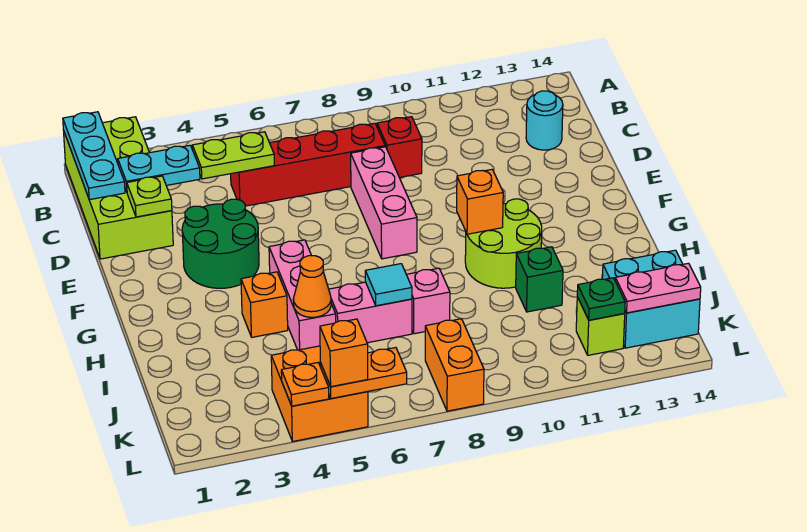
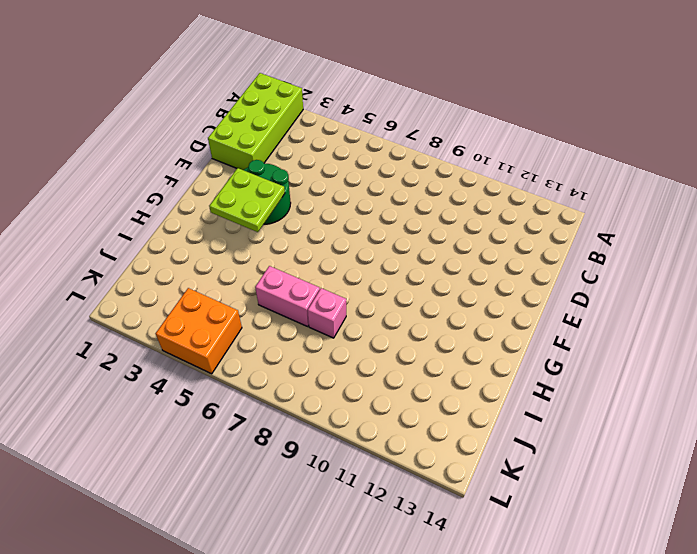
lime 2x2 plate [209,168,285,232] -> none
none -> red 1x4 brick [231,123,385,206]
none -> red 1x1 brick [377,117,422,178]
none -> cyan 1x1 round brick [526,91,563,150]

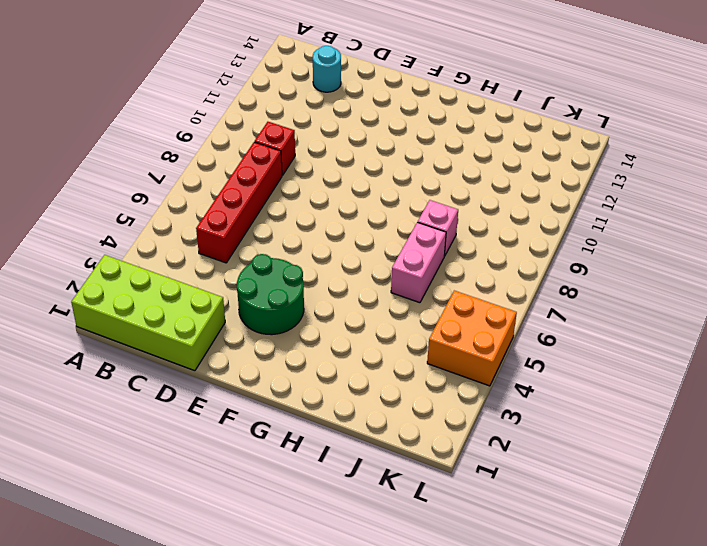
none -> pink 1x3 brick [351,147,417,259]
none -> pink 1x3 brick [269,240,336,350]
none -> lime 2x2 round brick [465,199,542,288]

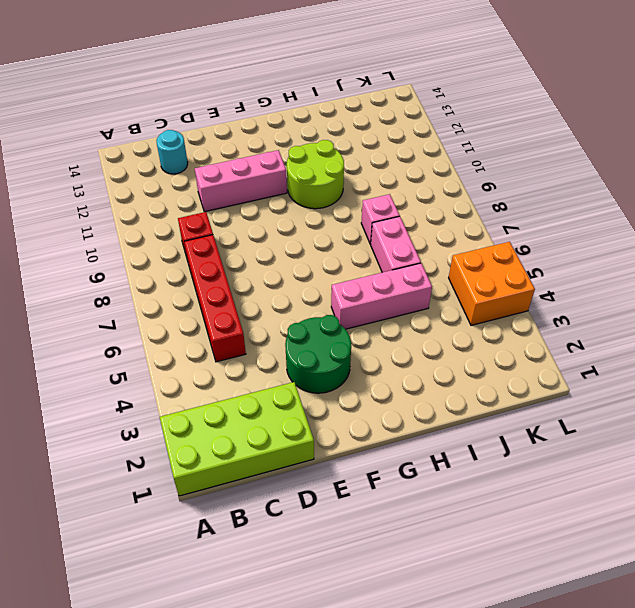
pink 1x3 brick [195,150,287,212] -> pink 1x3 brick moved to [351,147,417,259]
none -> orange 1x1 brick [241,272,288,337]
none -> green 1x1 brick [516,247,563,312]
none -> cyan 2x2 brick [602,250,700,348]

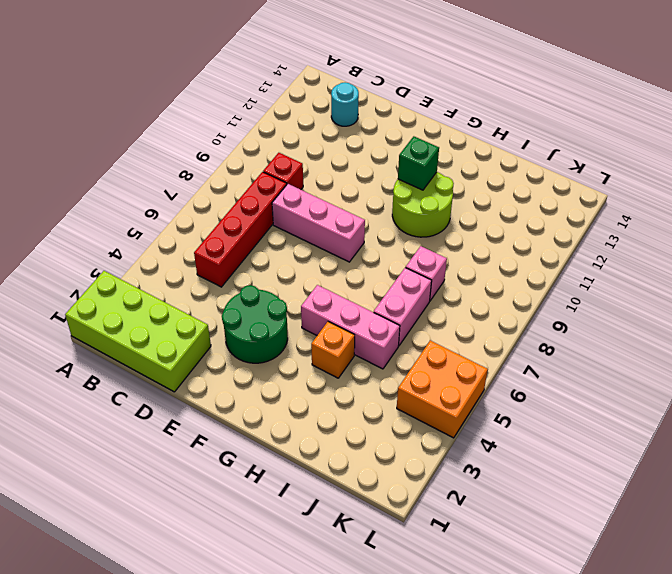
green 1x1 brick [398,136,439,190] -> green 1x1 brick moved to [516,247,563,312]
none -> cyan 2x2 brick [602,250,700,348]
none -> orange 1x2 brick [425,319,484,411]
none -> lime 1x1 brick [576,297,625,355]

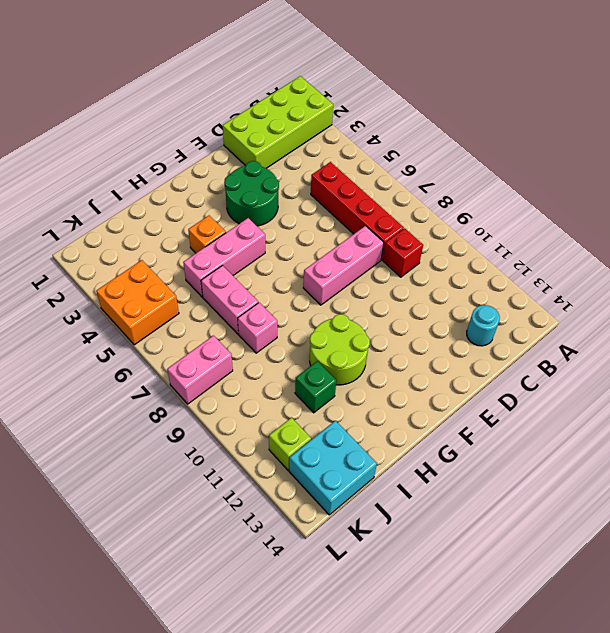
pink 1x2 brick [167,336,233,404] -> orange 1x2 brick [425,319,484,411]
none -> cyan 1x3 plate [63,112,125,200]
none -> cyan 1x2 plate [118,145,200,191]
none -> lime 1x2 plate [192,132,274,179]

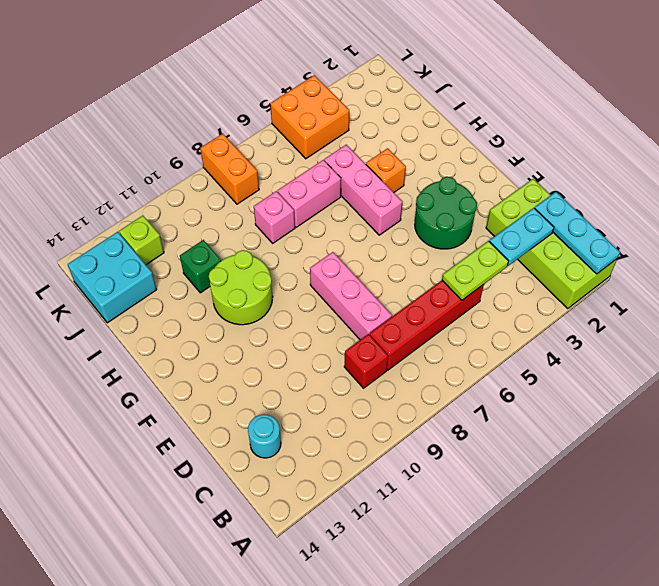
none -> lime 1x1 plate [127,176,172,217]
none -> orange 1x1 brick [457,169,503,234]
none -> orange 1x1 cone [293,256,331,317]

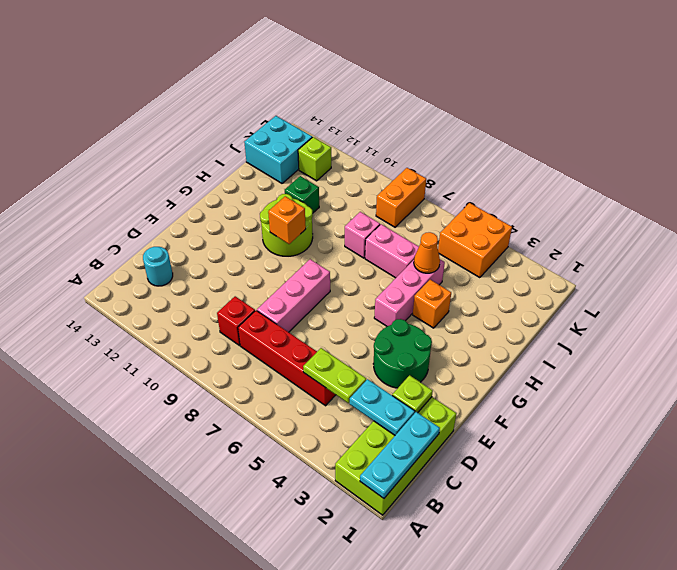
none -> cyan 1x1 tile [365,264,412,306]
none -> green 1x1 plate [577,278,625,320]
none -> pink 1x2 plate [615,263,701,313]

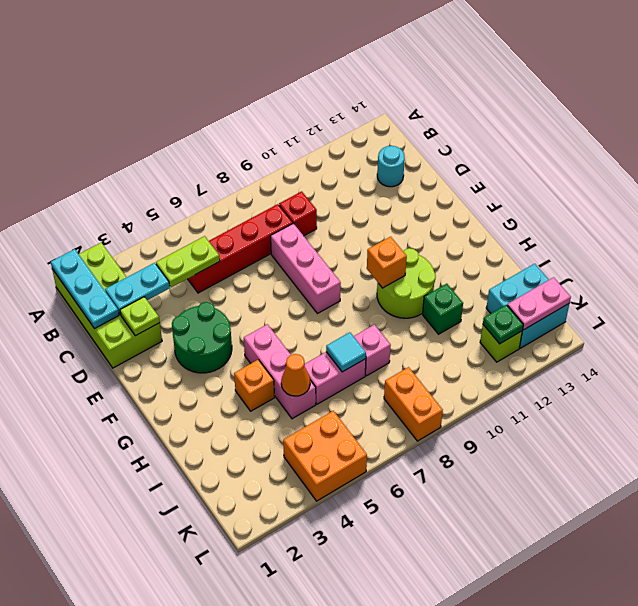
none -> orange 1x1 plate [281,363,329,406]
none -> orange 1x2 plate [320,348,407,398]
none -> orange 1x1 brick [320,319,368,387]

